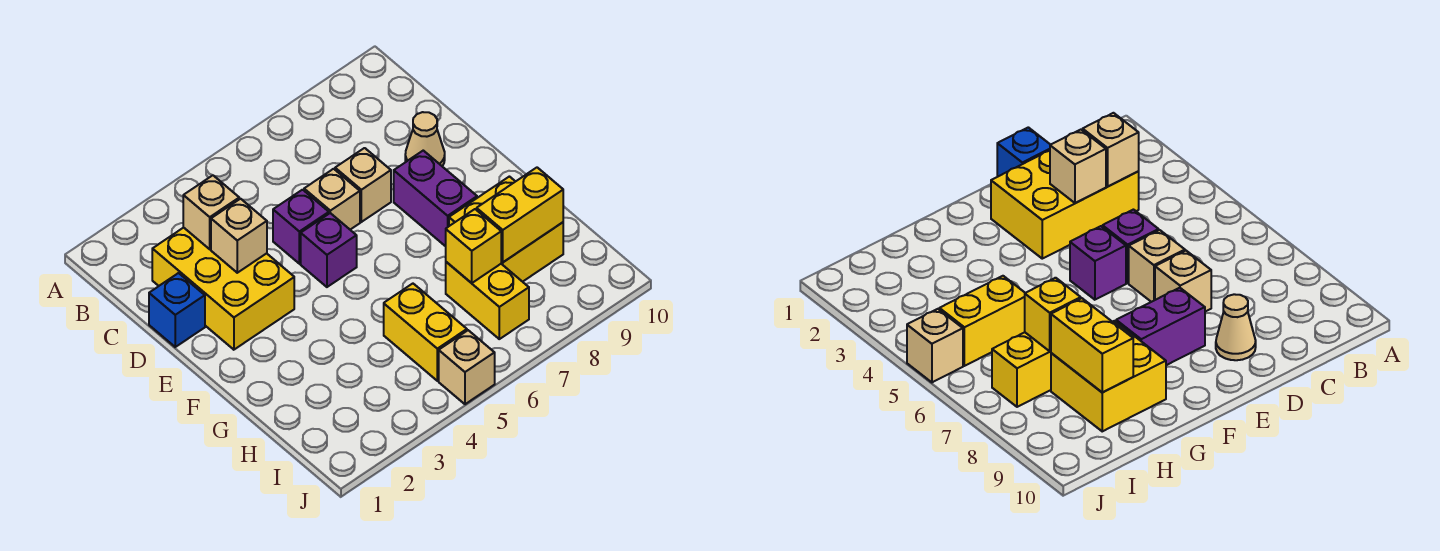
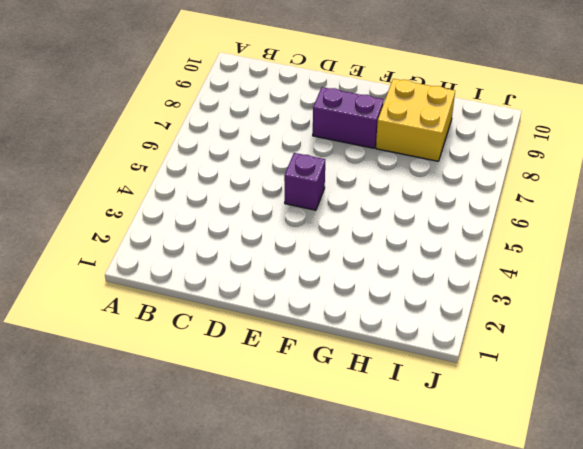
none -> yellow 2x3 brick [152,228,294,350]
none -> blue 1x1 brick [149,273,205,347]
none -> purple 1x1 brick [273,190,329,264]

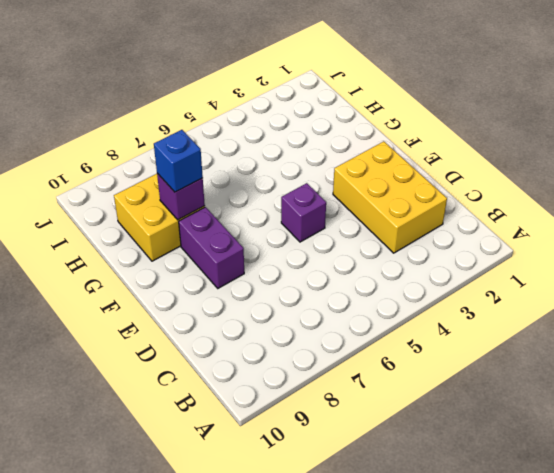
purple 1x1 brick [157,173,205,220] -> purple 1x1 brick moved to [273,190,329,264]
blue 1x1 brick [154,130,203,192] -> blue 1x1 brick moved to [149,273,205,347]
none -> tan 1x1 brick [304,169,360,230]
none -> tan 1x1 brick [335,148,391,222]
none -> tan 1x1 cone [405,112,445,166]

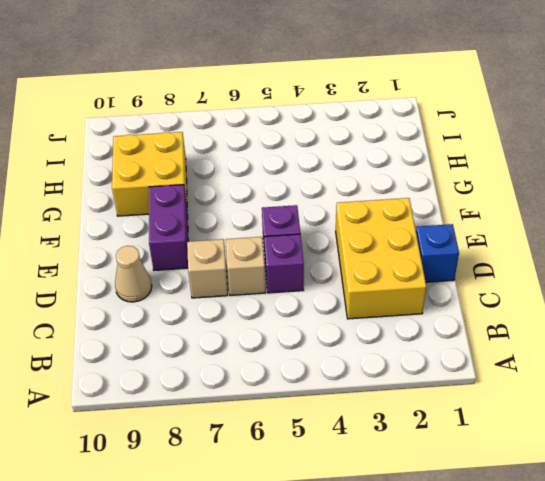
none -> yellow 1x2 brick [384,284,467,381]
none -> yellow 1x2 brick [446,262,529,339]
none -> tan 1x1 brick [439,330,495,404]

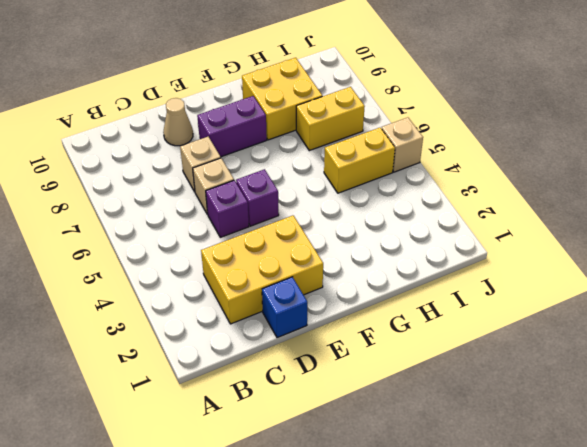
none -> tan 1x1 brick [183,175,239,249]
none -> tan 1x1 brick [211,199,267,273]
none -> yellow 1x1 brick [446,209,501,283]

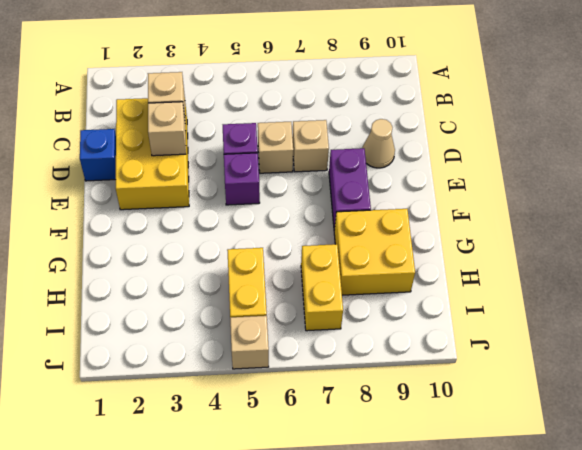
none -> yellow 1x1 brick [446,209,501,283]
none -> yellow 1x2 brick [477,168,563,262]

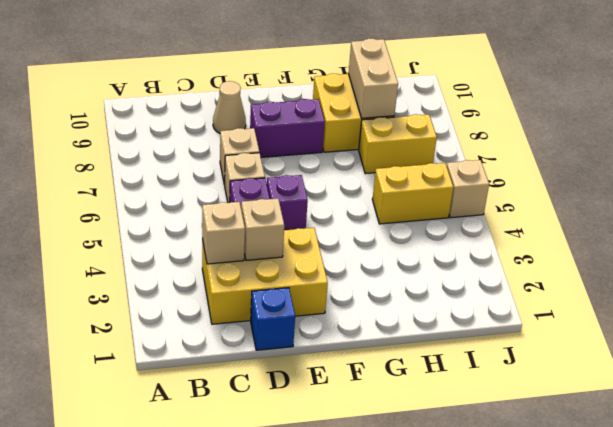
tan 1x2 brick [348,38,398,118] -> yellow 1x2 brick [477,168,563,262]
none -> yellow 1x1 brick [446,209,501,283]

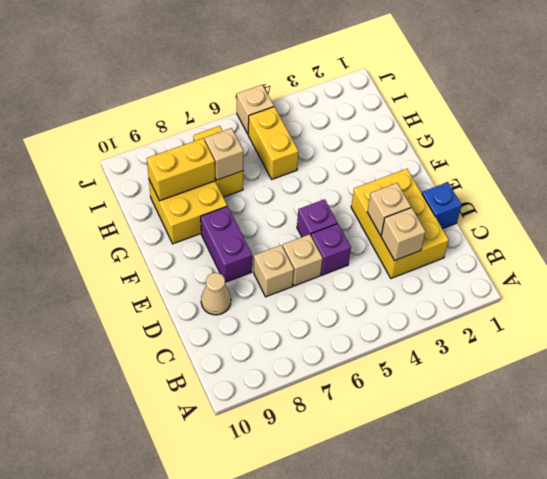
tan 1x1 brick [205,128,243,180] -> yellow 1x1 brick [446,209,501,283]

